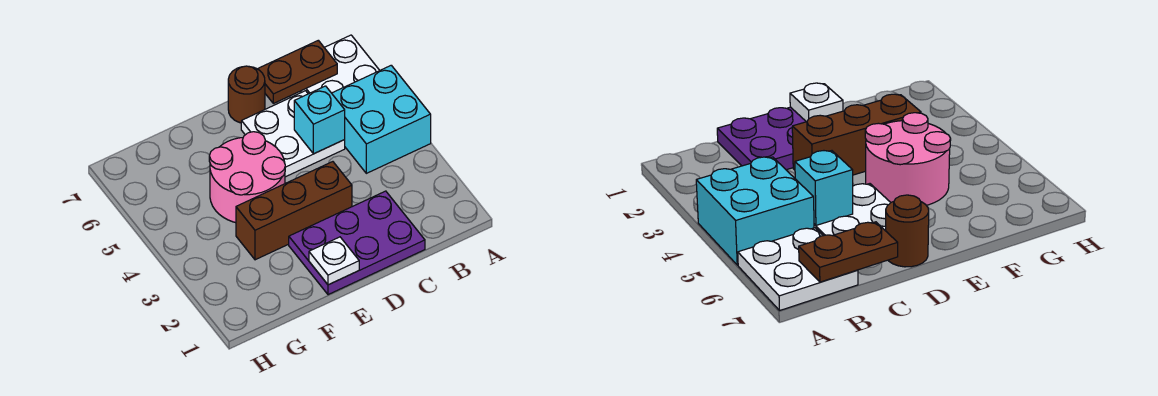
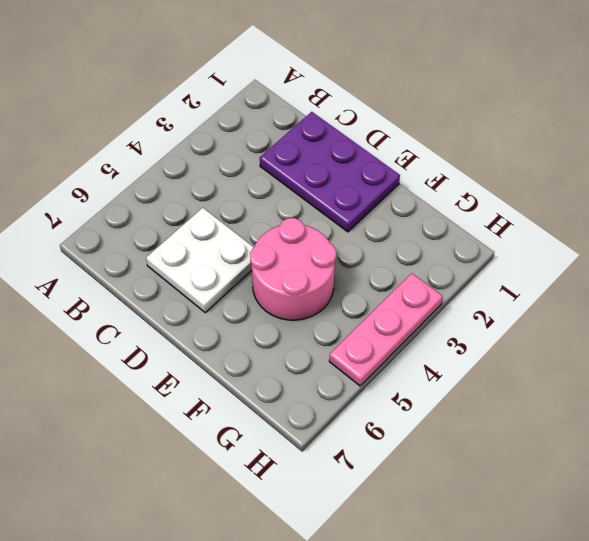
pink 1x3 plate [329,273,443,386] -> none
none -> cyan 2x2 brick [332,65,431,173]
none -> white 2x2 plate [301,35,380,94]

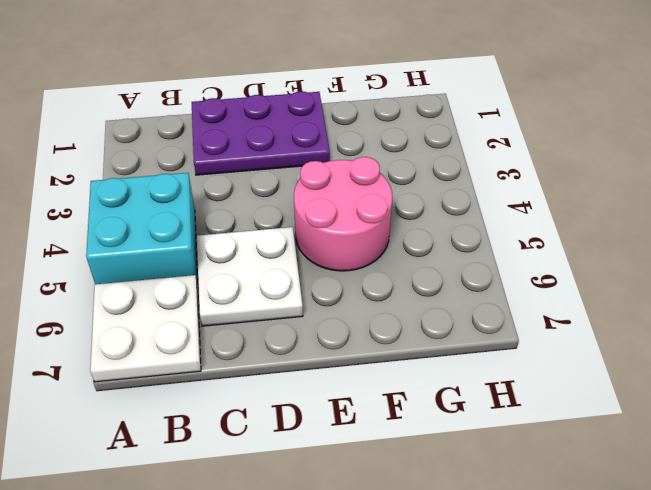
none -> brown 1x3 brick [236,162,352,260]
none -> brown 1x1 round brick [228,66,265,123]

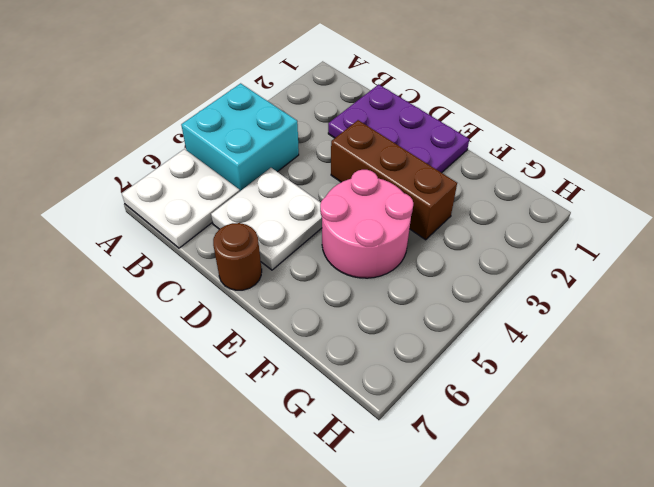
none -> brown 1x2 plate [258,40,337,103]
none -> cyan 1x1 brick [294,86,345,154]

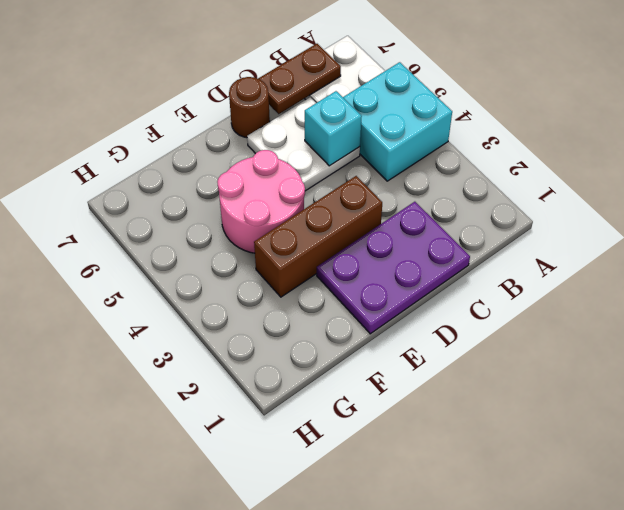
none -> white 1x1 plate [309,237,359,285]

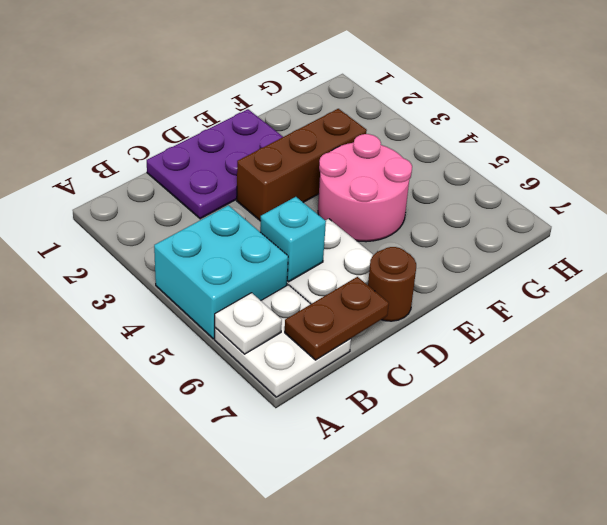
white 1x1 plate [215,293,282,354] -> white 1x1 plate moved to [309,237,359,285]

